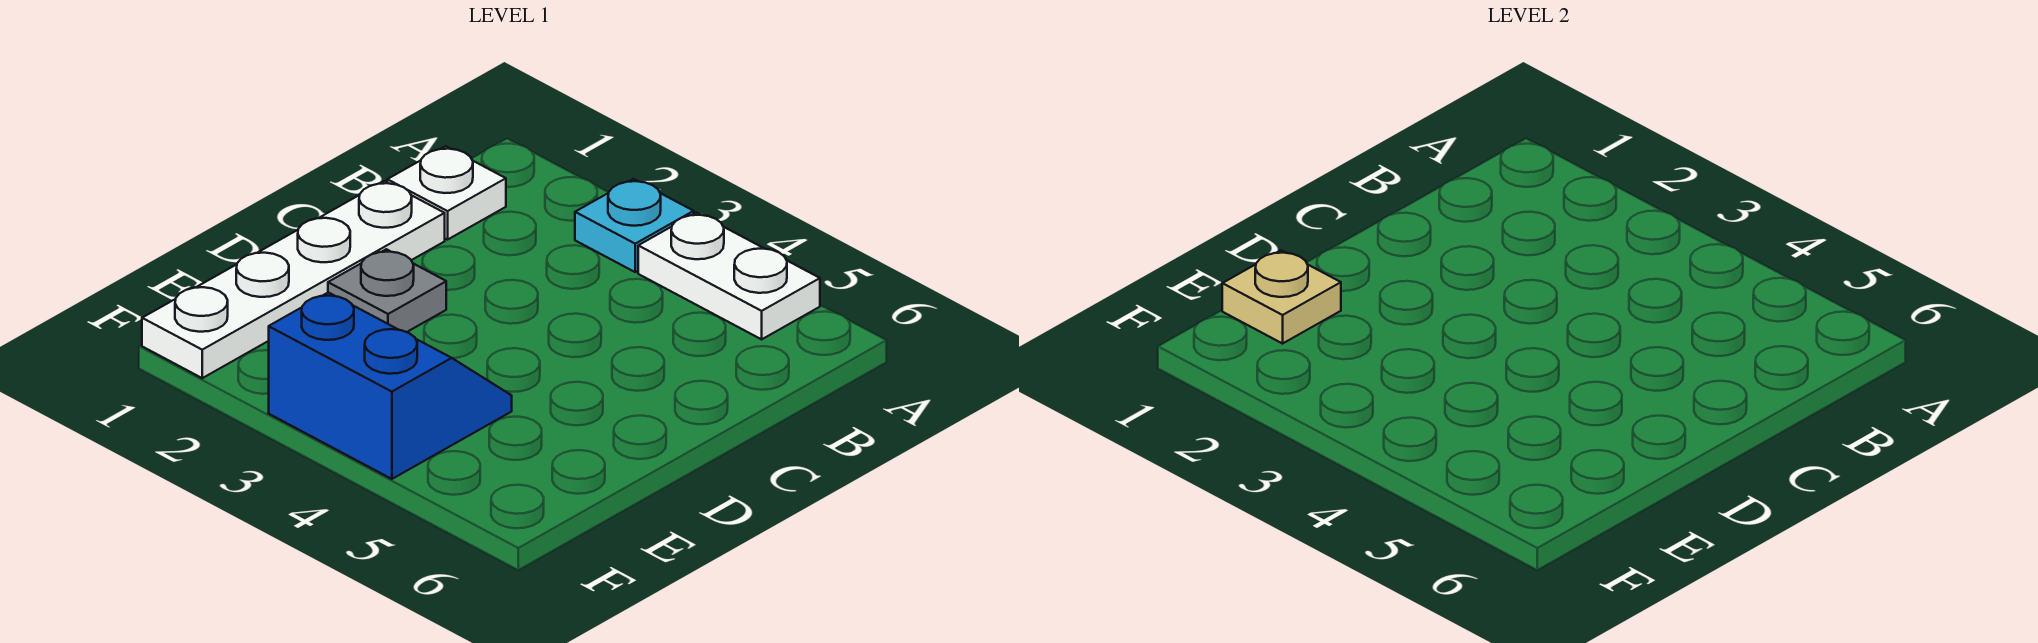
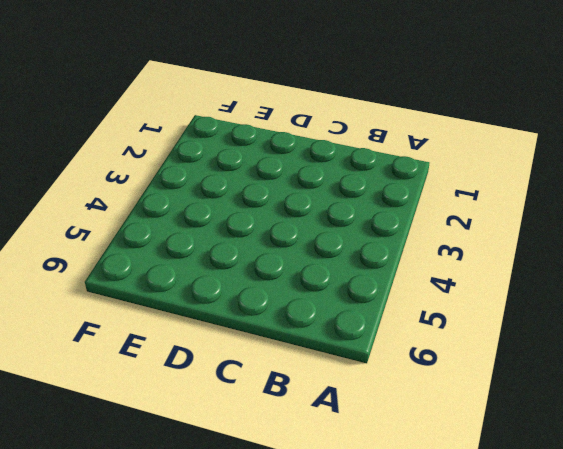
none -> cyan 1x1 plate [575,179,694,272]
none -> white 1x2 plate [638,213,820,339]

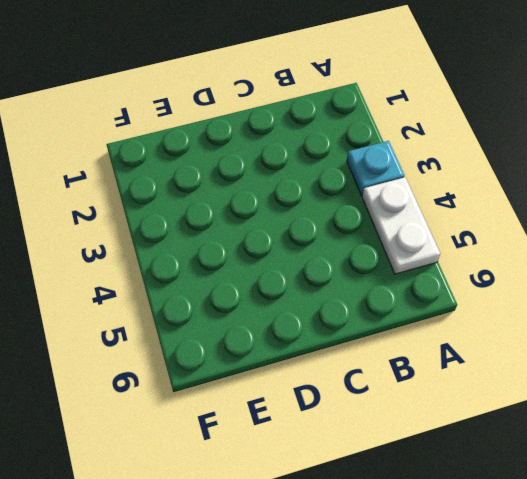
none -> white 1x1 plate [387,146,506,240]
none -> white 1x4 plate [142,181,445,378]

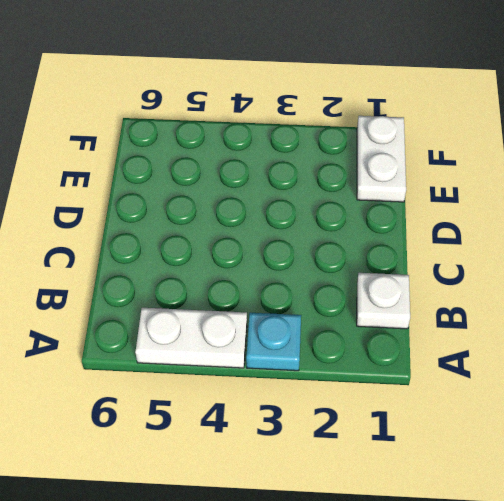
white 1x2 plate [357,116,406,202] -> white 1x4 plate [142,181,445,378]
none -> grey 1x1 plate [328,249,446,332]
none -> blue 2x2 slope [269,292,512,479]

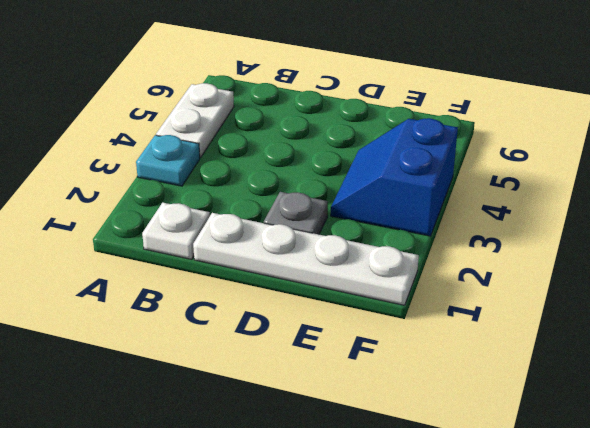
none -> tan 1x1 plate [1222,250,1341,344]

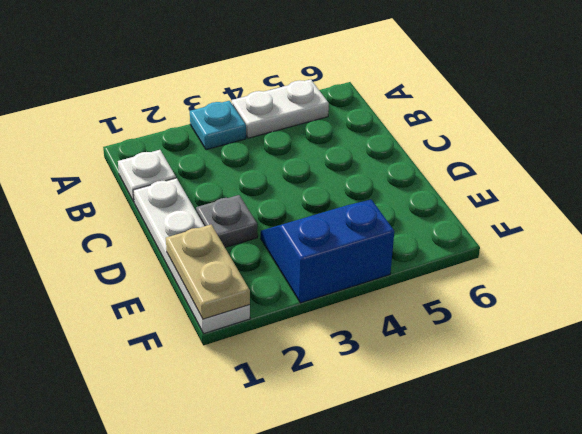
tan 1x2 plate [166,225,250,319] -> tan 1x1 plate [1222,250,1341,344]

